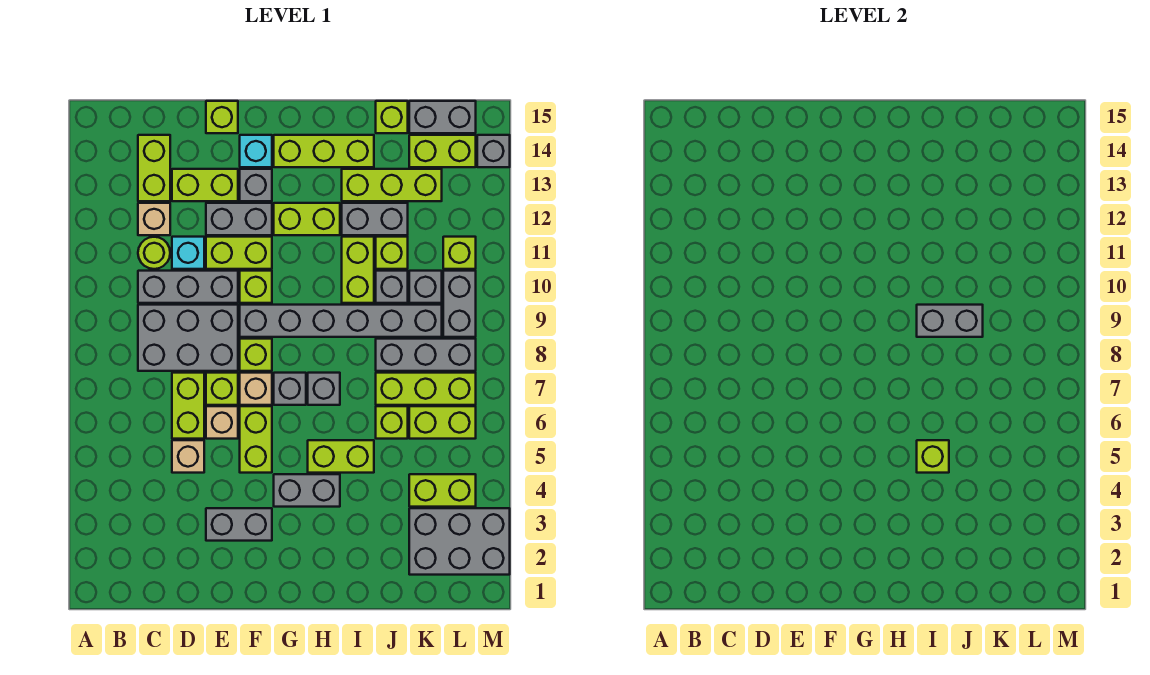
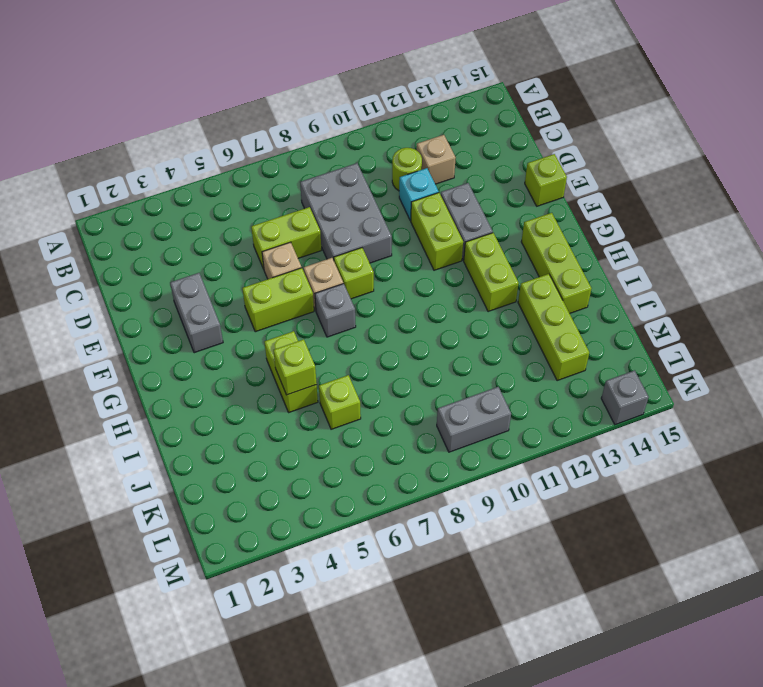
none -> grey 1x3 brick [138,271,238,303]
none -> lime 1x2 brick [138,135,170,201]
none -> tan 1x1 brick [172,440,204,473]
none -> lime 1x2 brick [172,169,238,201]

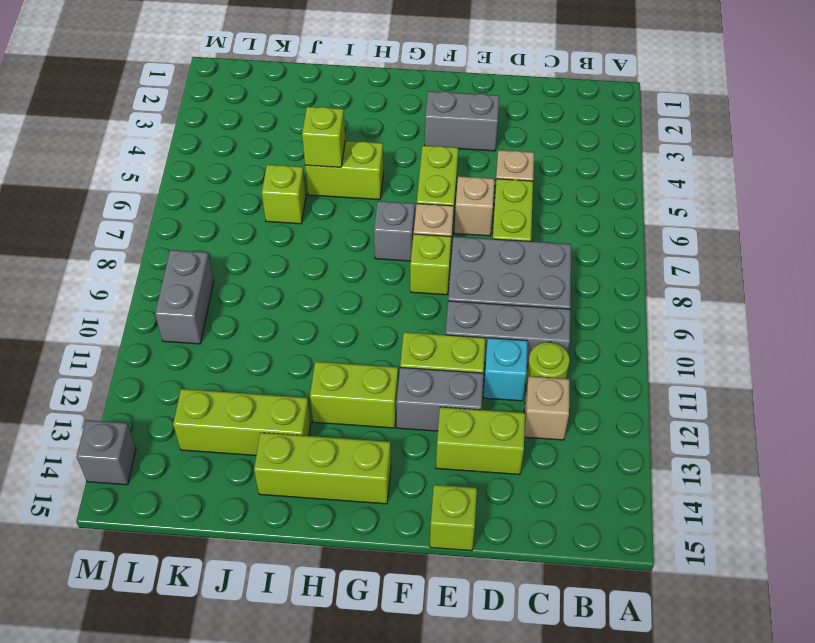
none -> lime 1x2 brick [138,135,170,201]
none -> lime 1x1 brick [206,373,238,405]
none -> grey 1x6 brick [240,305,442,337]
none -> lime 1x1 brick [240,271,272,303]

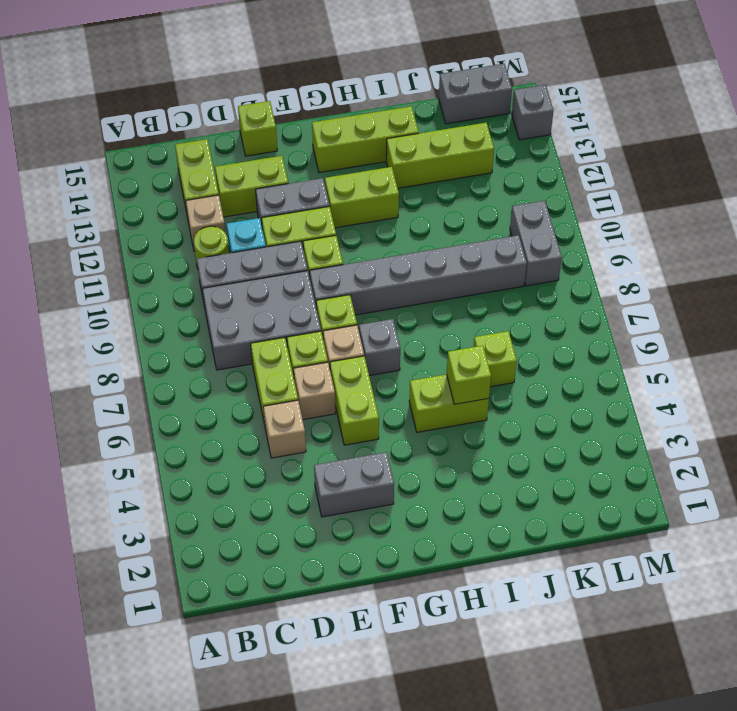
none -> grey 1x1 brick [240,169,272,201]
none -> cyan 1x1 brick [240,135,272,167]
none -> grey 1x2 brick [274,474,340,507]
none -> grey 1x1 brick [308,373,340,405]

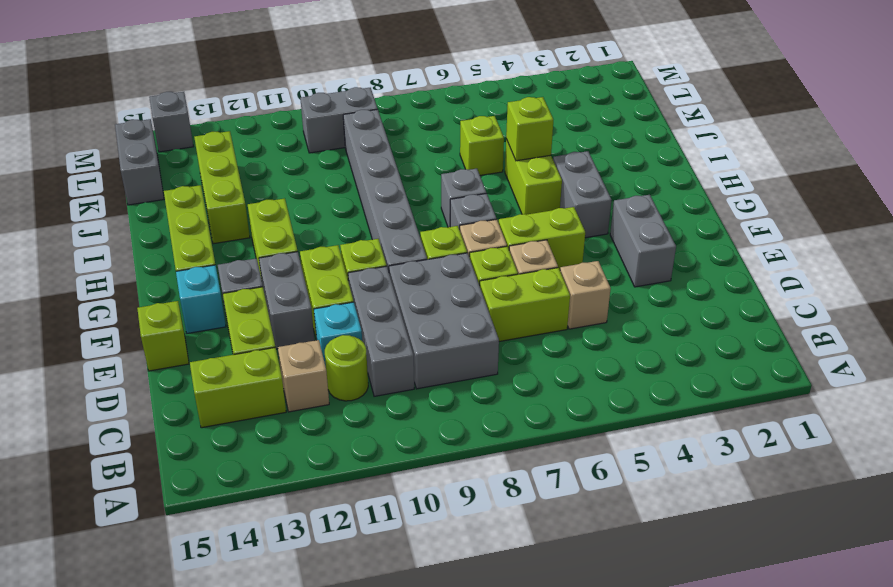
none -> lime 1x2 brick [342,237,374,303]
none -> grey 1x2 brick [342,203,408,235]
none -> lime 1x3 brick [376,373,476,405]
none -> grey 1x3 brick [376,339,476,371]

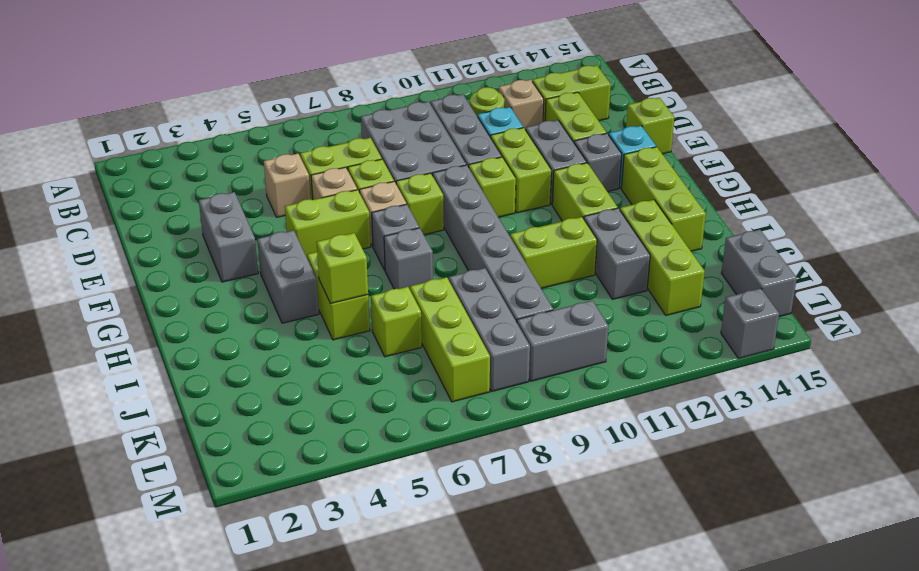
none -> grey 1x1 brick [376,271,408,303]
none -> lime 1x1 brick [376,237,408,269]
none -> lime 1x1 brick [376,101,408,133]
none -> grey 2x3 brick [409,508,510,575]

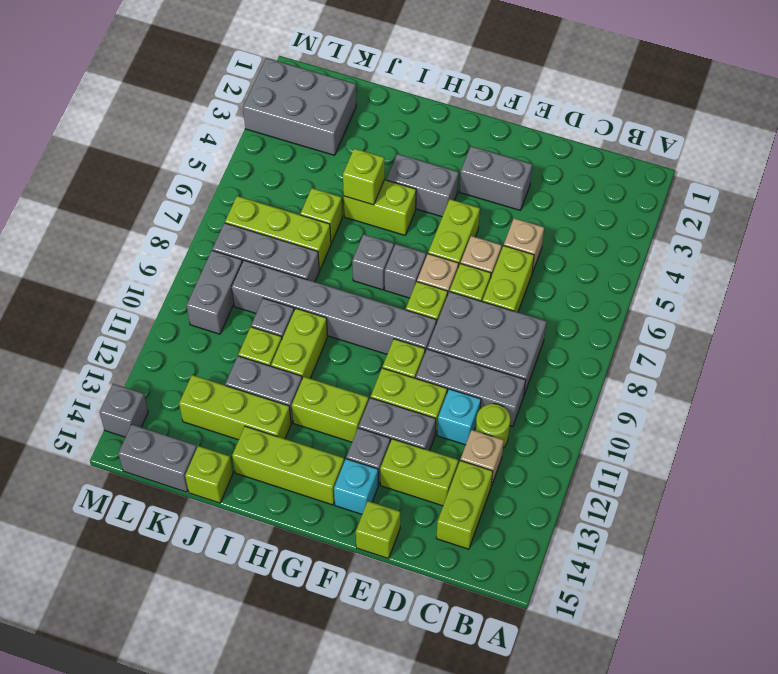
none -> lime 1x2 brick [409,474,476,507]
none -> lime 1x2 brick [409,406,476,439]
none -> grey 1x1 brick [409,271,442,303]
none -> lime 1x2 brick [409,135,476,167]

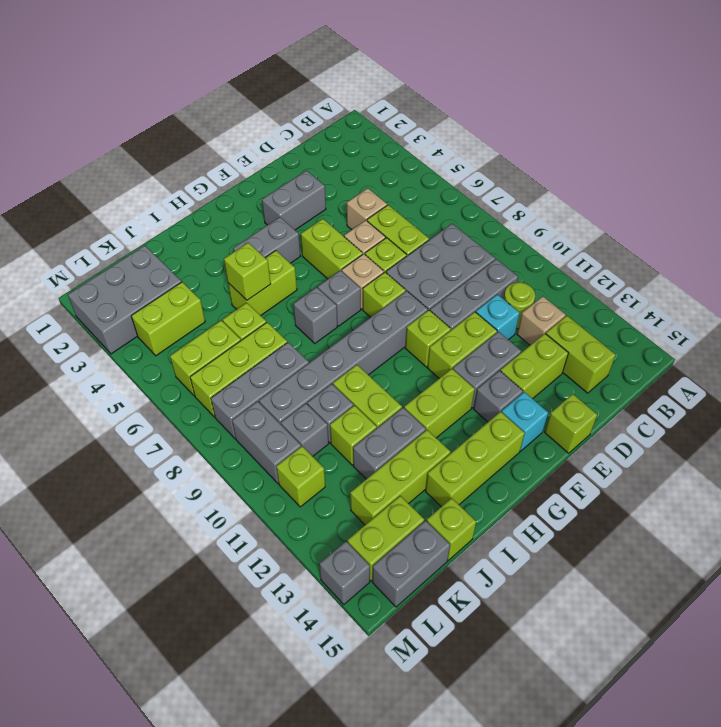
none -> grey 1x2 brick [917,305,983,337]

